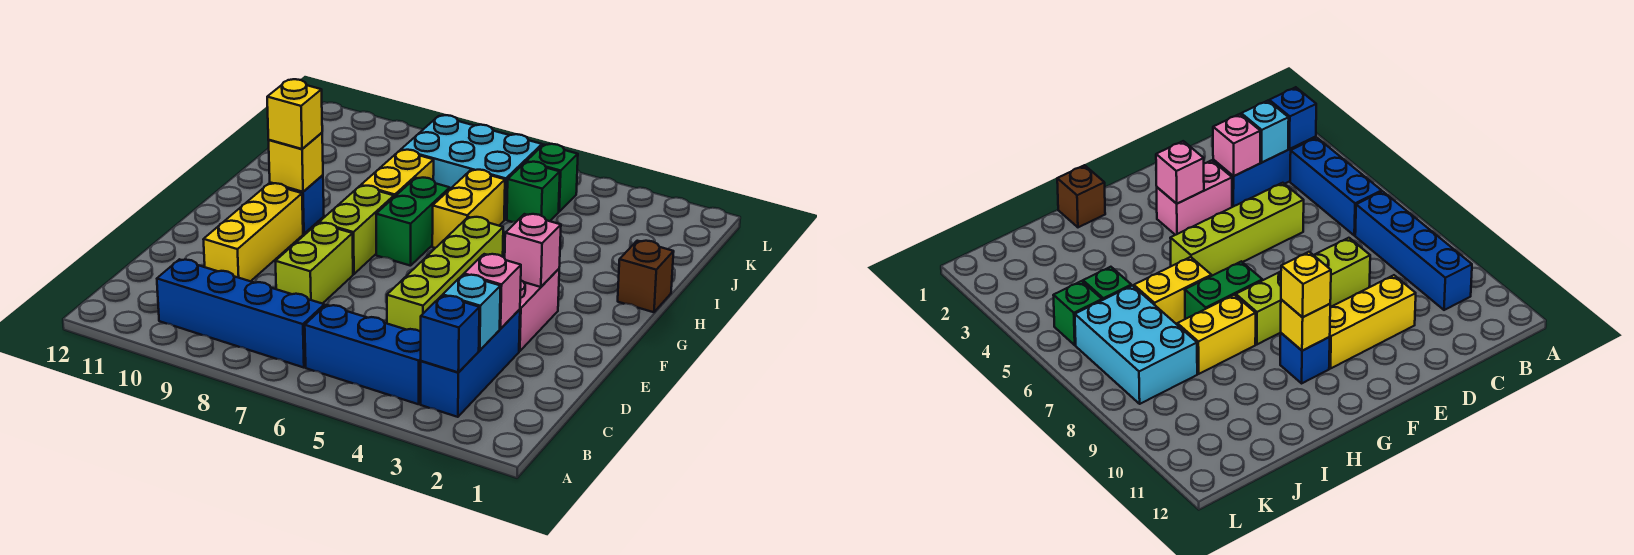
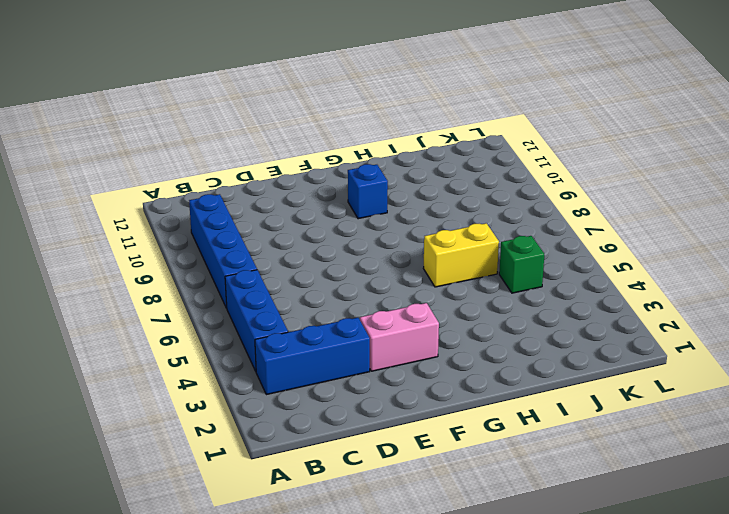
none -> lime 1x4 brick [387,217,503,332]
none -> lime 1x2 brick [275,223,353,304]
none -> yellow 1x3 brick [203,183,303,281]

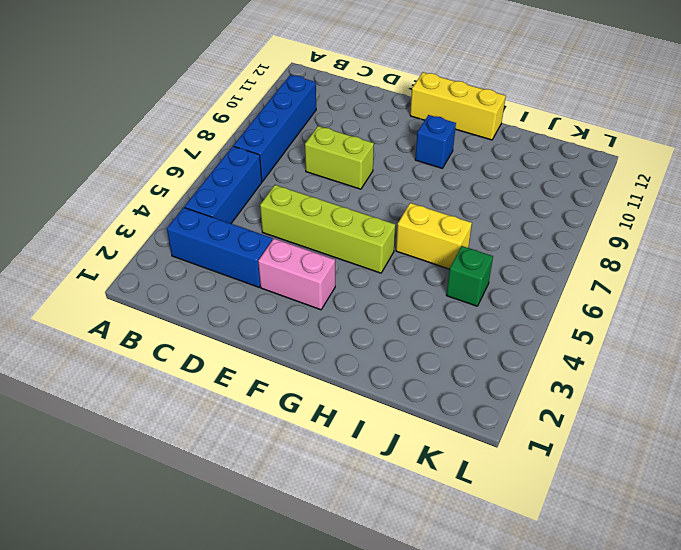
yellow 1x3 brick [410,72,506,140] -> yellow 1x3 brick moved to [203,183,303,281]
none -> lime 1x2 brick [319,186,394,274]
none -> green 1x2 brick [376,178,450,266]
none -> brown 1x1 brick [618,241,674,312]

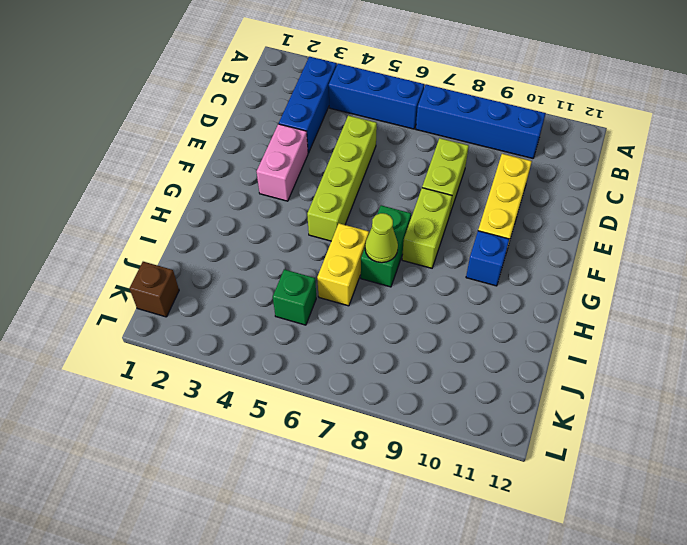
lime 1x1 cone [365,213,398,263] -> none
brown 1x1 brick [129,262,179,317] -> brown 1x1 brick moved to [618,241,674,312]
none -> yellow 1x2 brick [361,150,434,197]
none -> cyan 2x3 brick [401,115,542,220]
none -> green 1x1 brick [526,144,578,211]

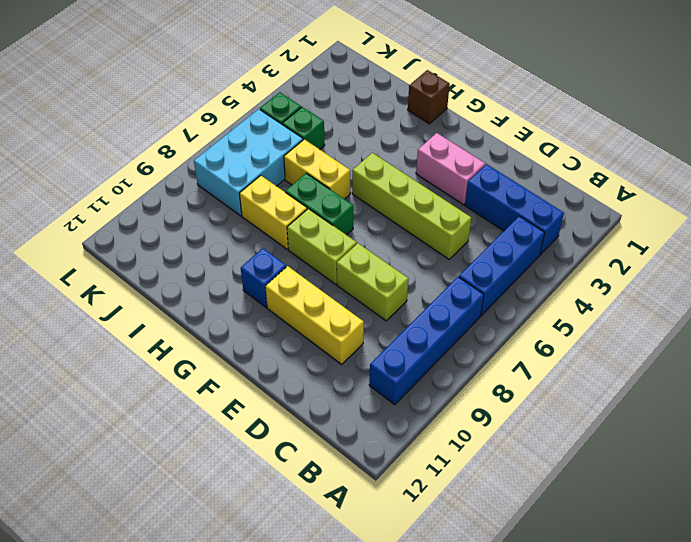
none -> blue 1x1 brick [421,296,479,373]
none -> cyan 1x1 brick [443,275,501,350]
none -> pink 1x1 brick [464,254,521,329]

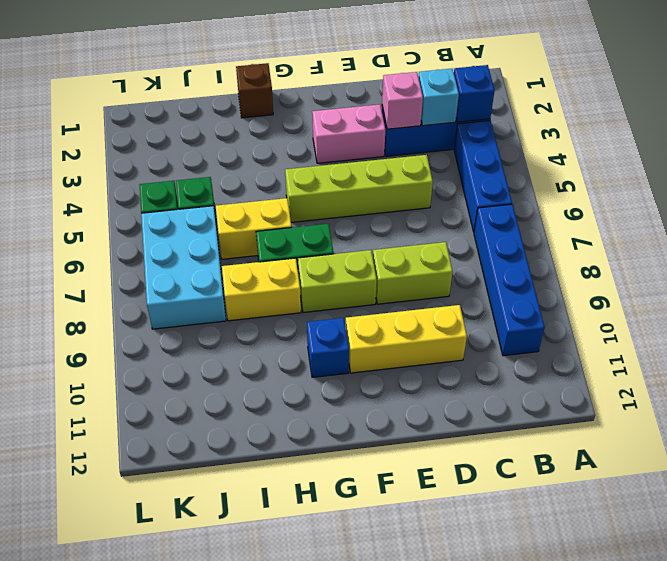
none -> pink 1x1 brick [505,214,561,287]
none -> yellow 1x1 brick [269,133,323,192]
none -> yellow 1x1 brick [267,79,322,149]

